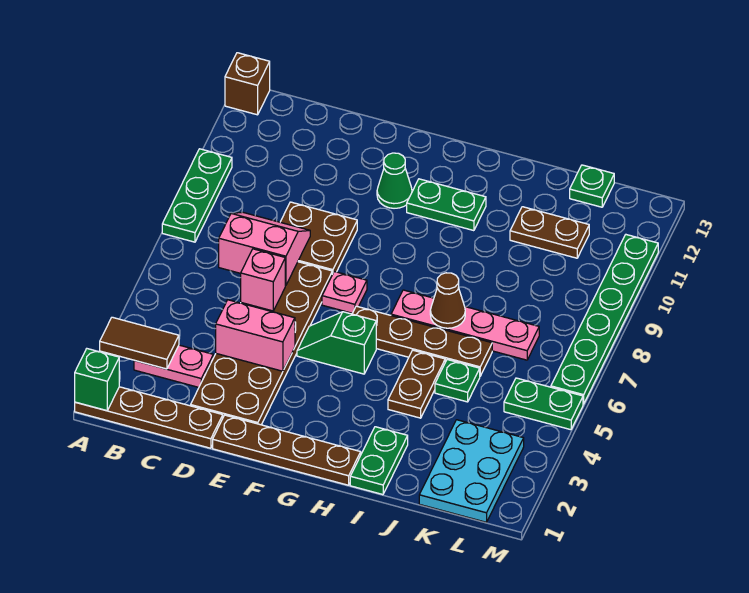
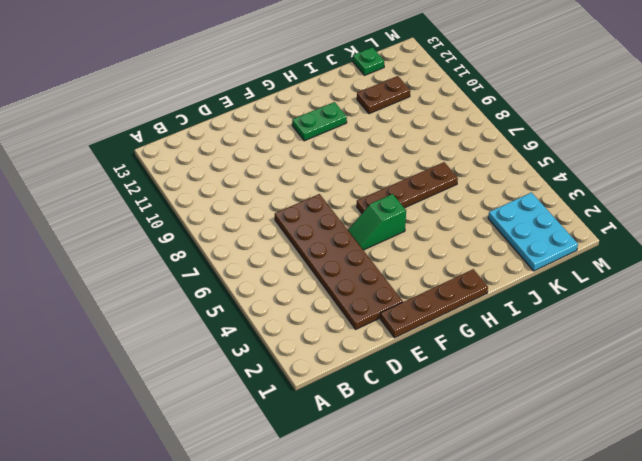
none -> brown 1x4 plate [75,387,223,448]
none -> green 1x3 plate [162,149,232,242]
none -> brown 1x1 brick [225,53,270,115]

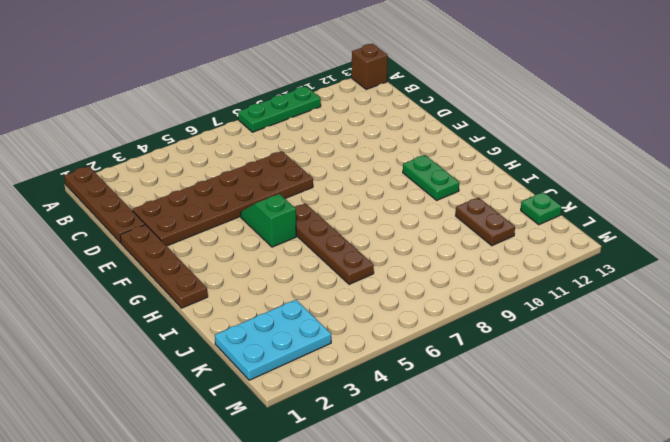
none -> pink 1x2 plate [134,345,213,387]
none -> brown 2x2 plate [281,202,357,274]
none -> pink 1x1 plate [322,272,367,313]

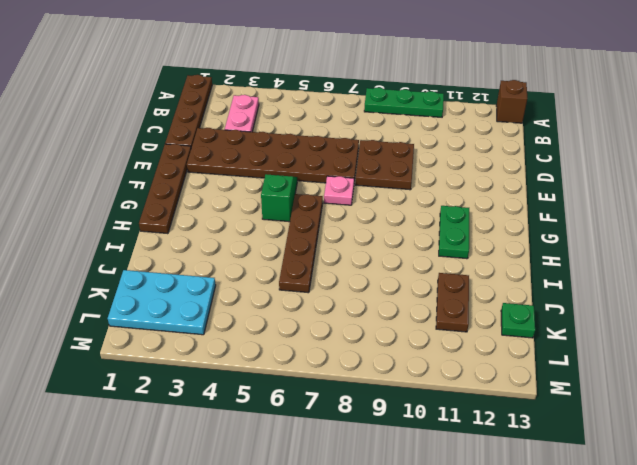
none -> green 1x1 cone [377,153,412,208]
none -> pink 1x4 plate [391,290,539,360]
none -> green 1x2 plate [350,427,408,495]

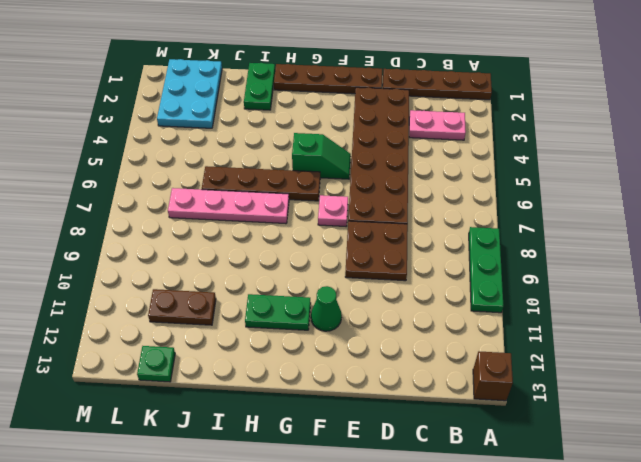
none -> brown 1x2 plate [388,350,445,418]
none -> green 1x1 plate [435,360,480,402]
none -> green 1x2 plate [504,378,583,430]

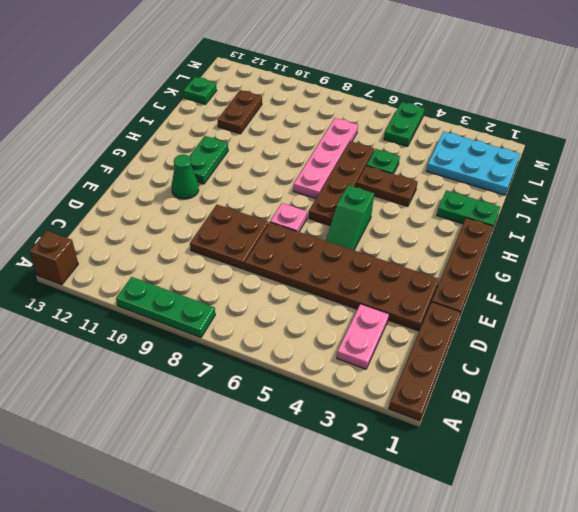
none -> green 1x6 plate [551,235,658,404]
none -> green 1x1 brick [75,349,119,411]
none -> brown 1x2 tile [100,317,179,369]

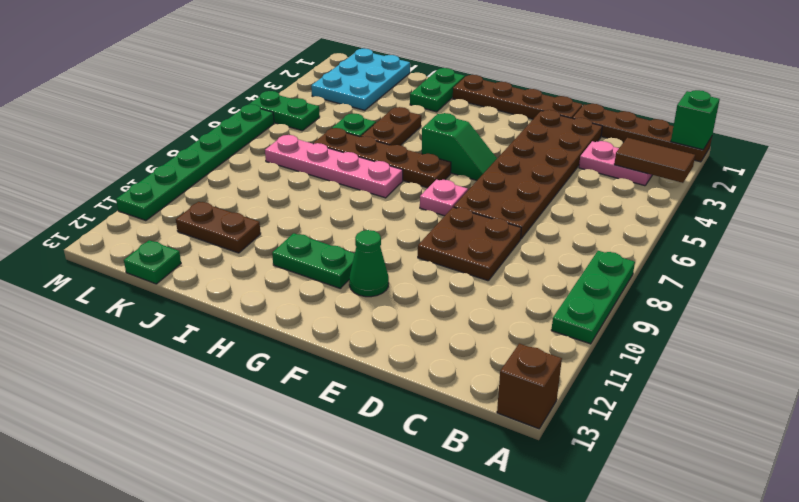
none -> pink 2x2 slope [219,212,310,286]
none -> pink 1x2 brick [216,300,295,371]
none -> pink 1x1 brick [241,249,285,311]

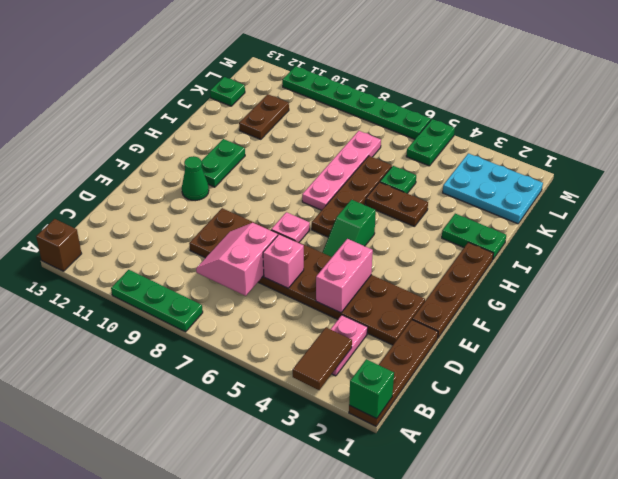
none -> brown 1x1 cone [430,273,465,328]

